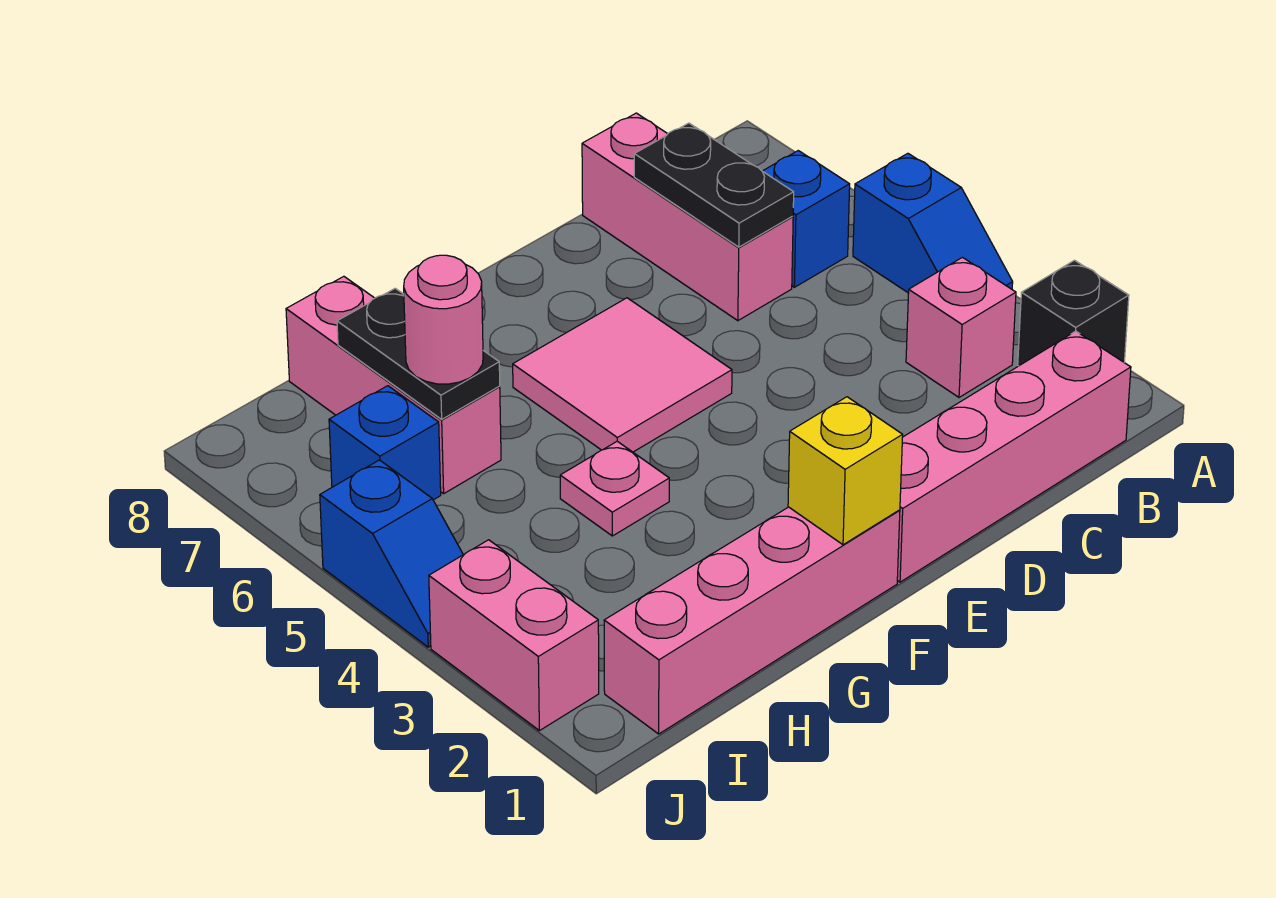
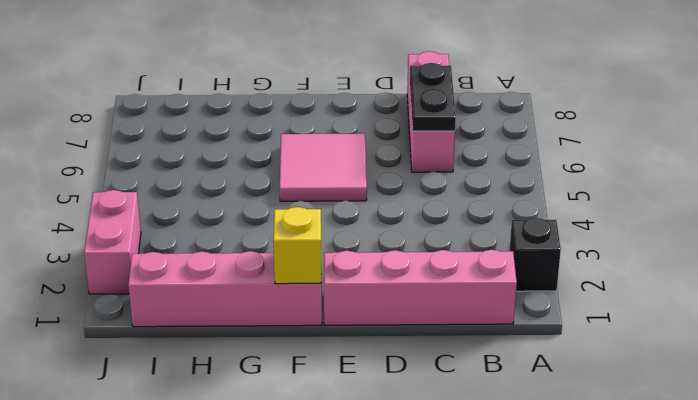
none -> blue 1x2 slope [853,153,1013,293]
none -> pink 1x1 brick [906,257,1016,397]
none -> blue 1x1 brick [763,151,850,287]

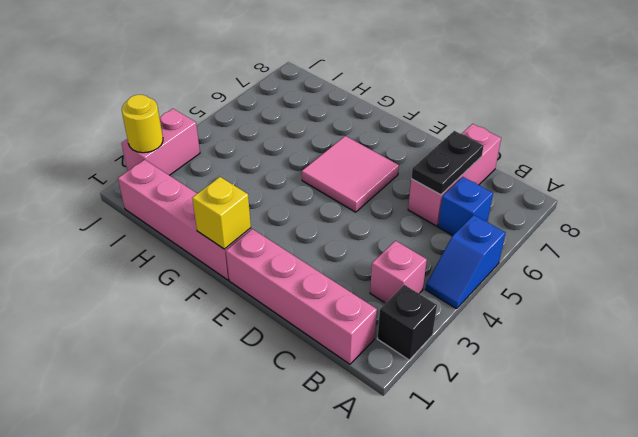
yellow 1x1 round brick [122,95,163,153] -> none
none -> pink 1x1 plate [560,441,669,536]
none -> pink 1x3 brick [286,276,501,494]
none -> blue 1x1 brick [329,386,441,500]

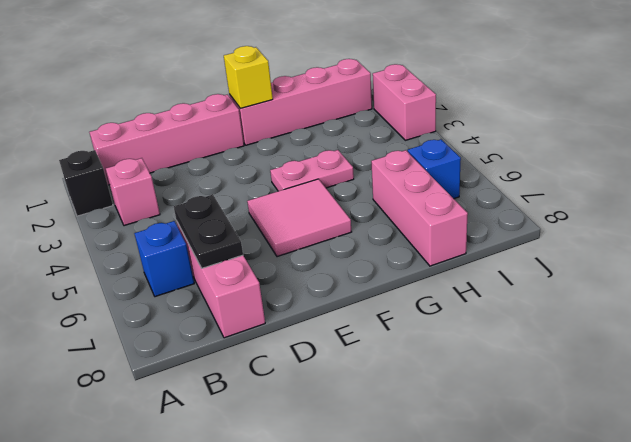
pink 1x2 plate [270,150,354,191] -> pink 1x1 plate [560,441,669,536]
none -> blue 1x2 slope [853,153,1013,293]
none -> blue 1x2 slope [320,460,463,647]
none -> black 1x2 plate [337,288,500,419]

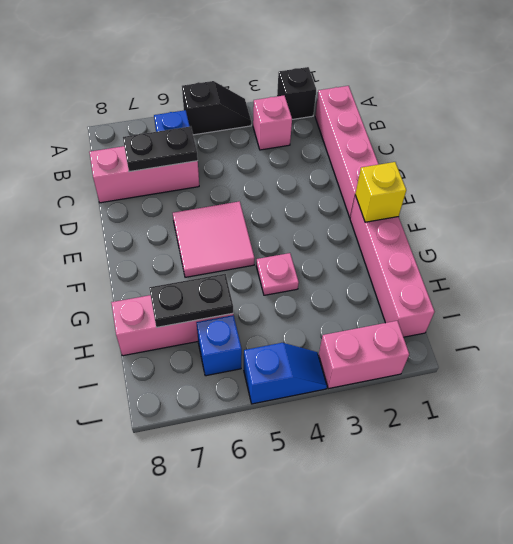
black 1x2 slope [182,81,251,135] -> blue 1x2 slope [853,153,1013,293]
none -> pink 1x1 round brick [404,255,483,384]

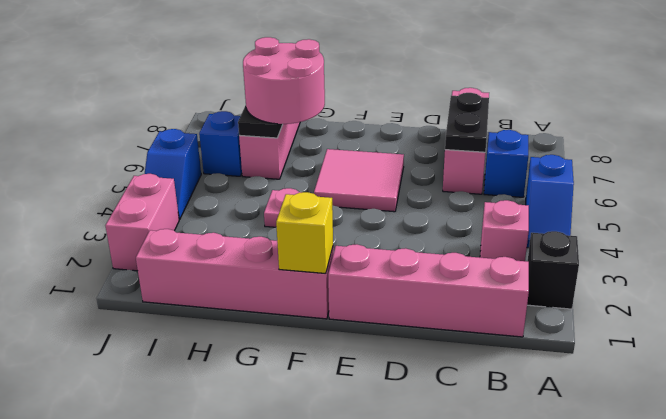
pink 2x2 round brick [243,37,325,124] -> pink 1x1 round brick [404,255,483,384]

